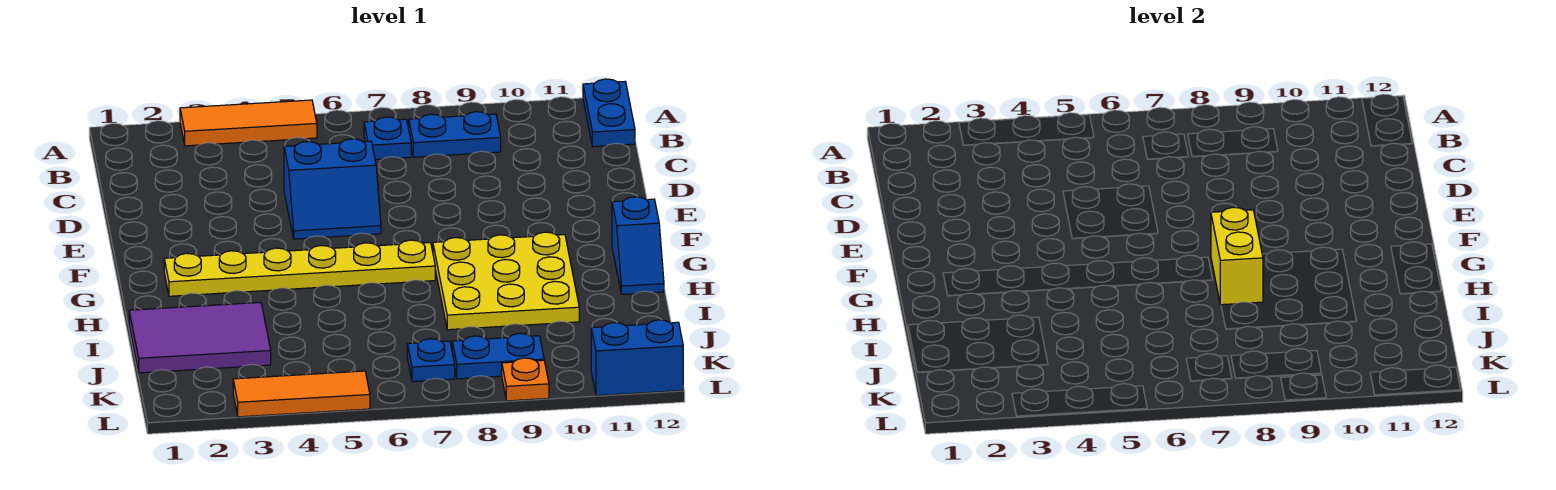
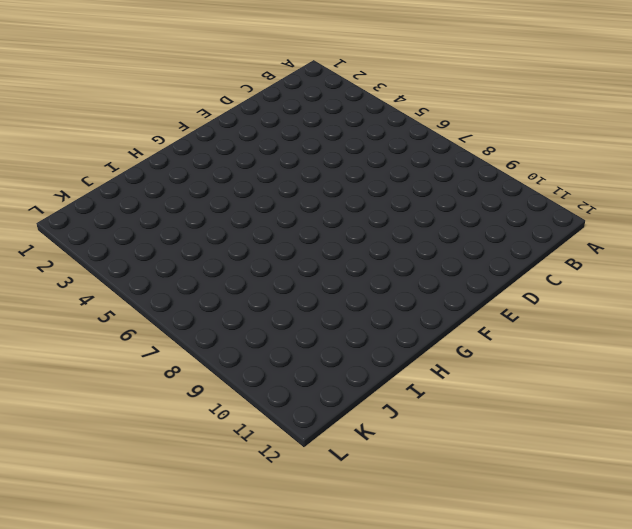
none -> orange 1x3 tile [180,100,317,146]
none -> blue 1x2 plate [583,79,635,147]
none -> blue 1x1 plate [364,117,411,160]

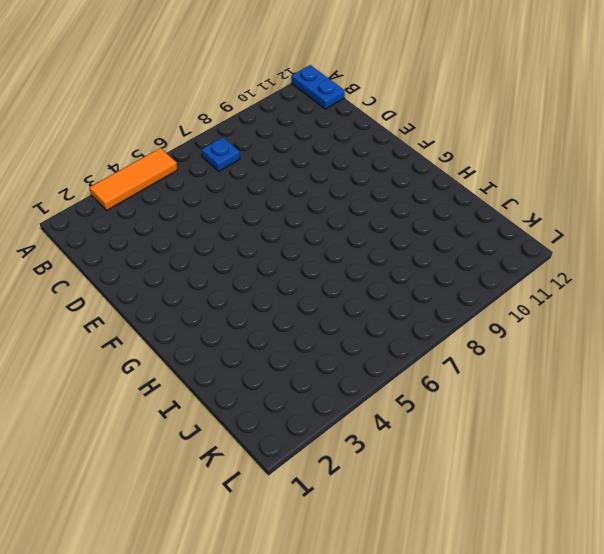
none -> blue 1x2 plate [409,112,501,157]
none -> blue 2x2 slope [284,139,381,239]
none -> yellow 1x6 plate [164,240,435,296]

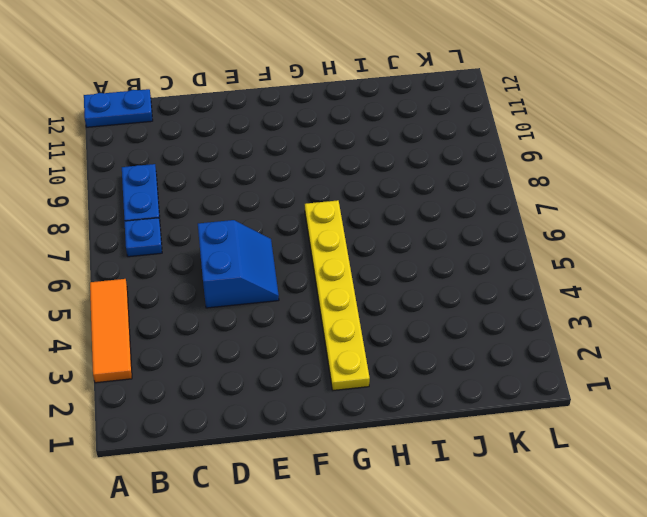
none -> yellow 3x3 plate [433,232,579,330]
none -> blue 1x2 slope [612,197,664,294]
none -> purple 2x3 tile [129,302,271,373]

